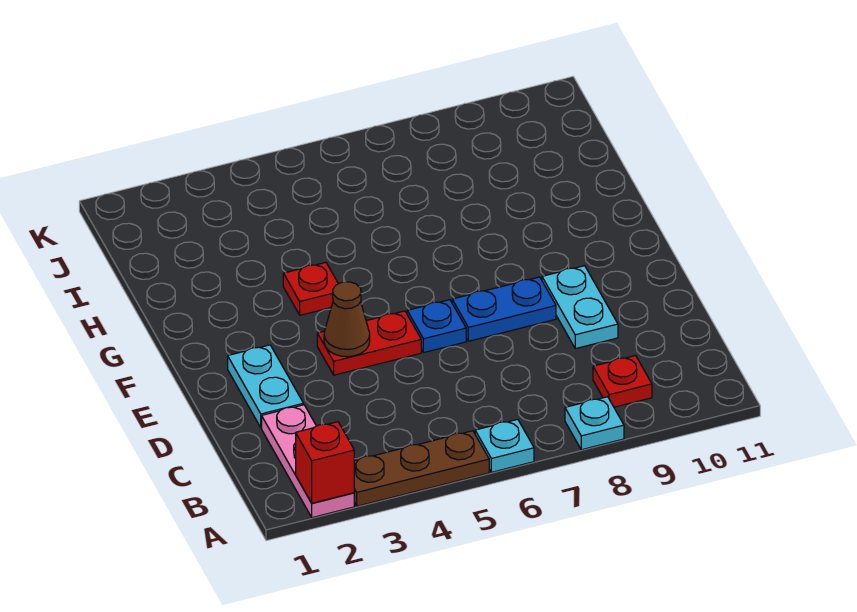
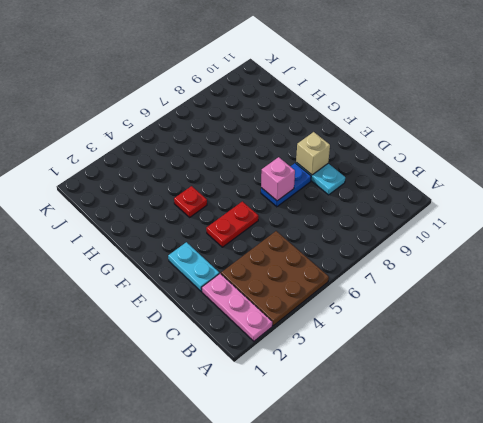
brown 3x3 plate [221,231,329,326] -> brown 1x3 plate [354,431,489,506]
pink 1x1 brick [261,157,295,201] -> none
tan 1x1 brick [296,132,330,175] -> none
none -> cyan 1x1 plate [475,419,534,472]
none -> cyan 1x1 plate [565,397,624,450]
none -> red 1x1 plate [593,356,652,407]

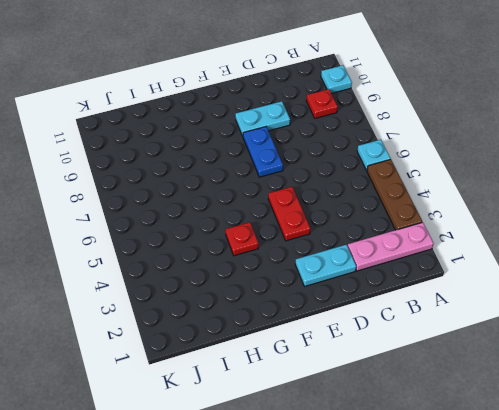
cyan 1x1 plate [321,65,352,93] -> cyan 1x1 plate moved to [565,397,624,450]
none -> blue 1x1 plate [407,300,466,353]
none -> red 1x1 brick [296,422,354,503]
none -> brown 1x1 cone [324,282,370,357]

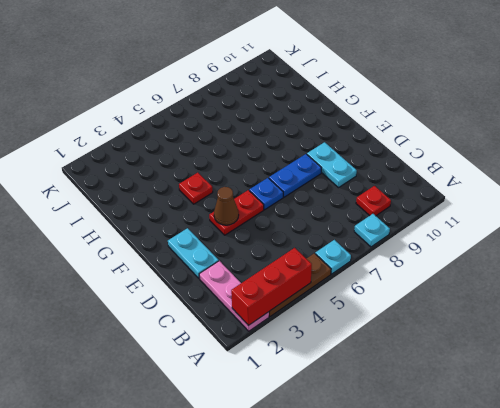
red 1x3 brick [231,248,312,326] -> red 1x1 brick [296,422,354,503]

